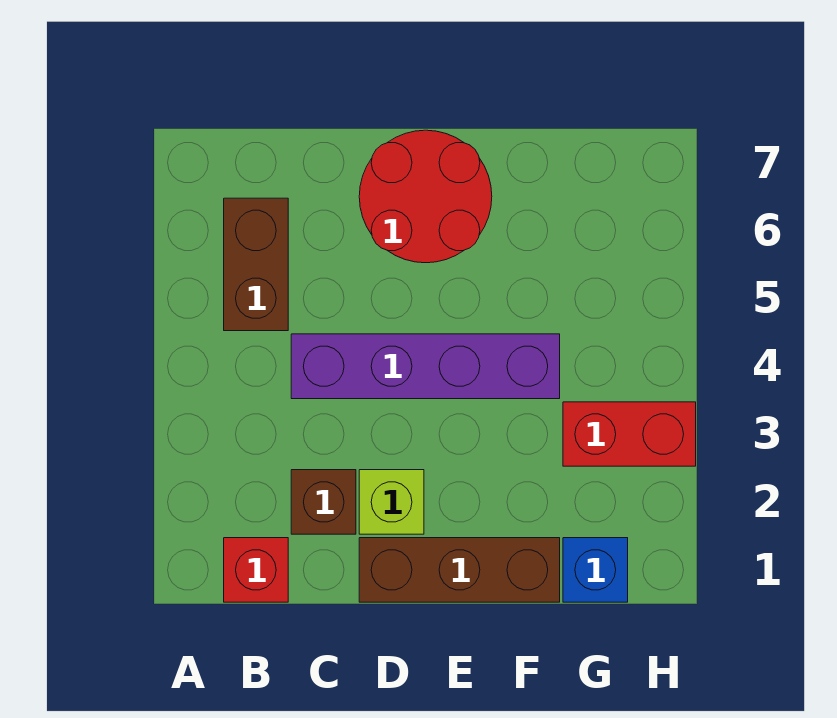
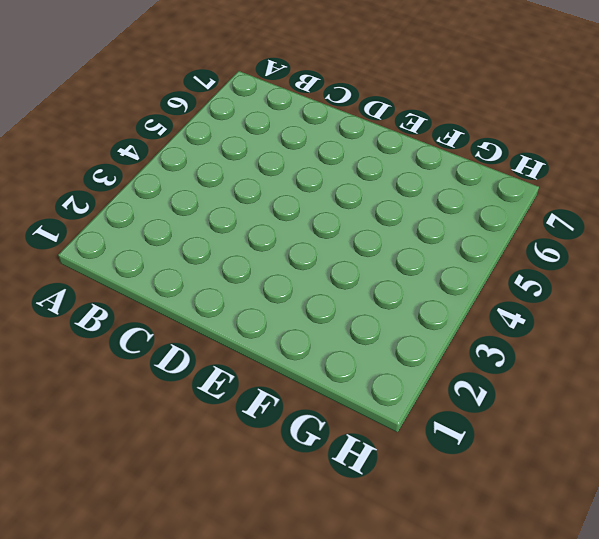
none -> red 1x1 brick [224,538,288,602]
none -> brown 1x2 brick [224,198,288,331]

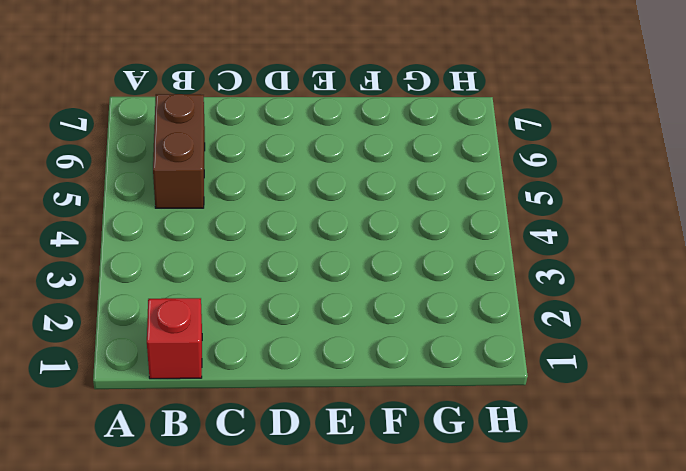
none -> brown 1x1 brick [291,470,356,534]
none -> purple 1x4 brick [291,334,560,399]

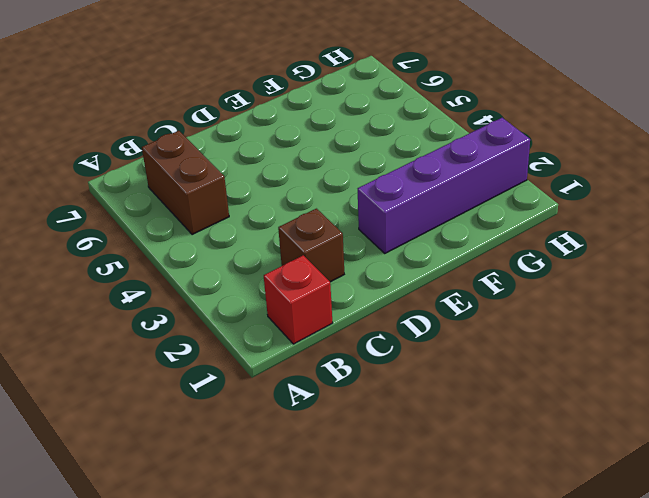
purple 1x4 brick [358,118,530,253] -> purple 1x4 brick moved to [291,334,560,399]
none -> brown 1x3 brick [359,538,560,602]
none -> lime 1x1 brick [359,470,424,534]

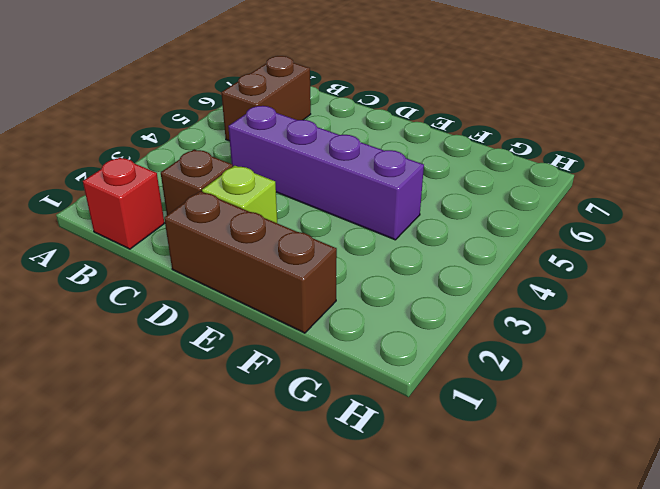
none -> red 2x2 round brick [359,130,492,263]
none -> blue 1x1 brick [563,538,628,602]

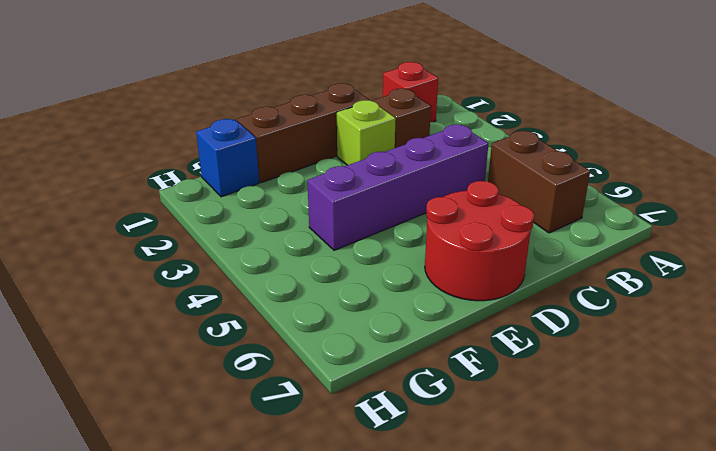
none -> red 1x2 brick [563,402,696,466]

